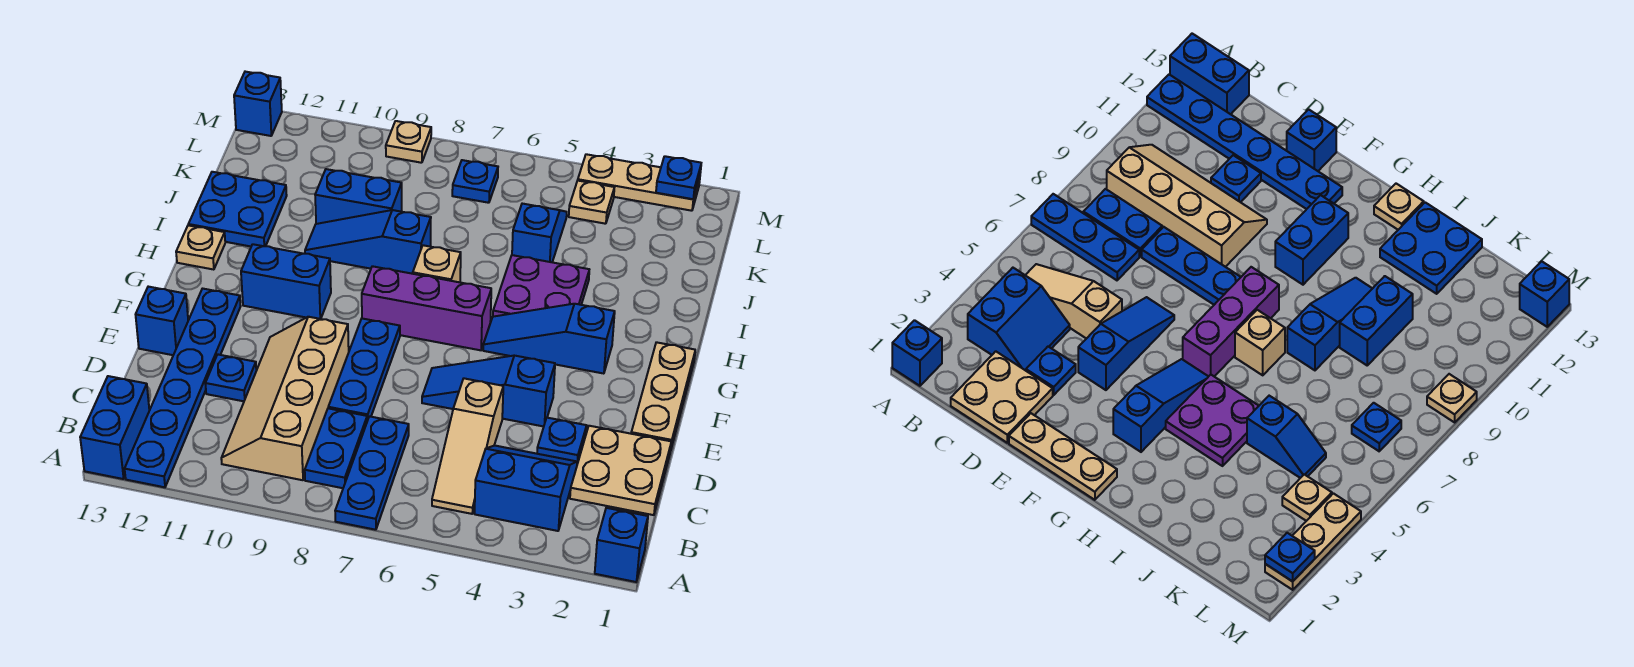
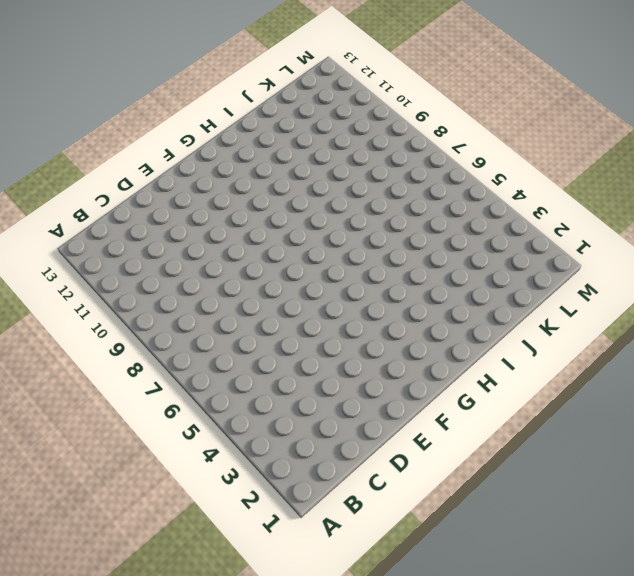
none -> blue 1x1 brick [595,508,648,582]
none -> blue 1x3 plate [335,416,409,530]
none -> blue 1x6 plate [125,289,241,487]
none -> blue 1x2 brick [80,376,149,479]

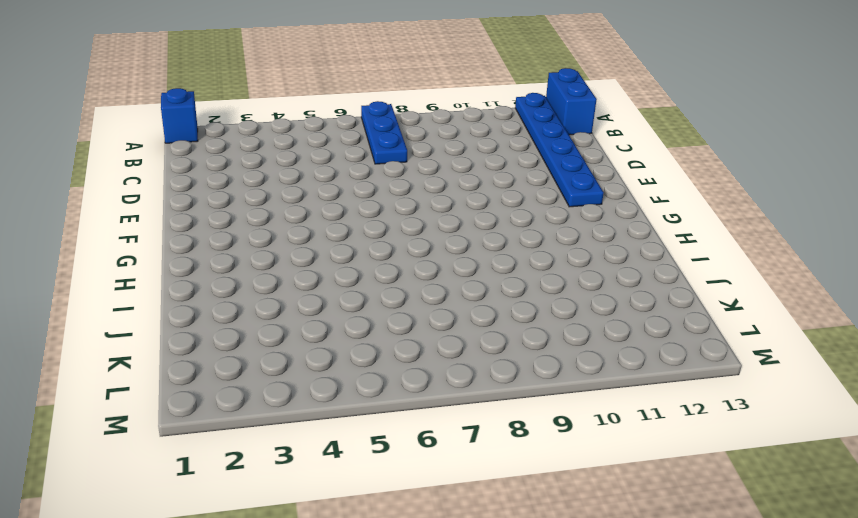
none -> blue 2x2 slope [475,445,577,531]
none -> tan 1x3 slope [432,378,503,514]
none -> blue 1x2 plate [305,408,367,488]
none -> tan 2x4 slope [221,317,349,480]

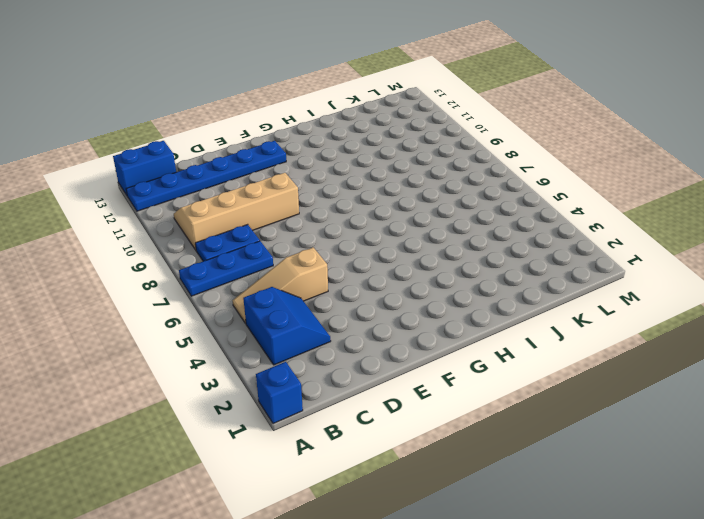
none -> tan 2x2 plate [570,426,671,515]
none -> blue 1x1 plate [537,418,587,464]
none -> blue 1x3 plate [328,319,400,421]
none -> blue 1x1 plate [205,354,256,401]

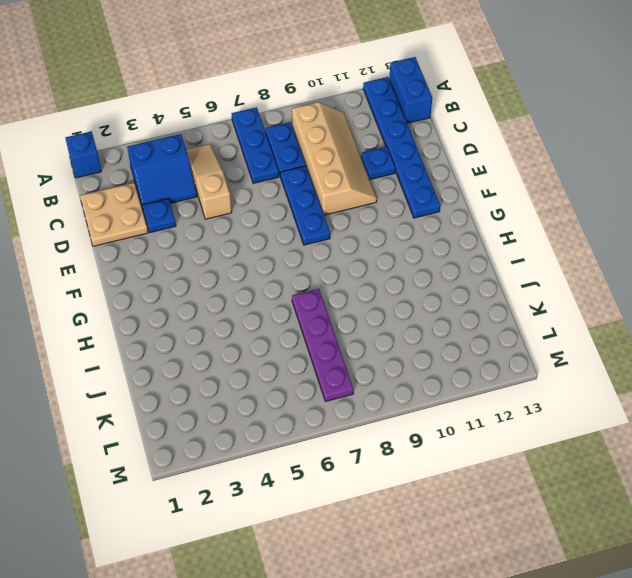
purple 1x4 plate [292,289,353,401] -> blue 1x1 plate [452,160,498,203]
none -> tan 1x3 plate [631,342,695,448]
none -> blue 1x3 slope [422,356,555,427]
none -> blue 1x1 brick [136,287,188,355]
none -> blue 1x3 slope [483,304,615,374]

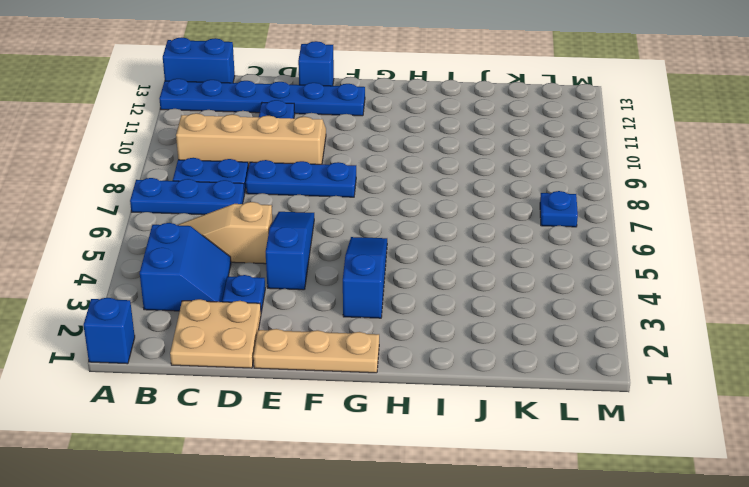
none -> purple 1x3 brick [362,266,491,350]
none -> blue 1x2 brick [241,244,331,319]
none -> purple 2x2 plate [493,255,589,317]
none -> tan 1x1 brick [413,245,461,282]

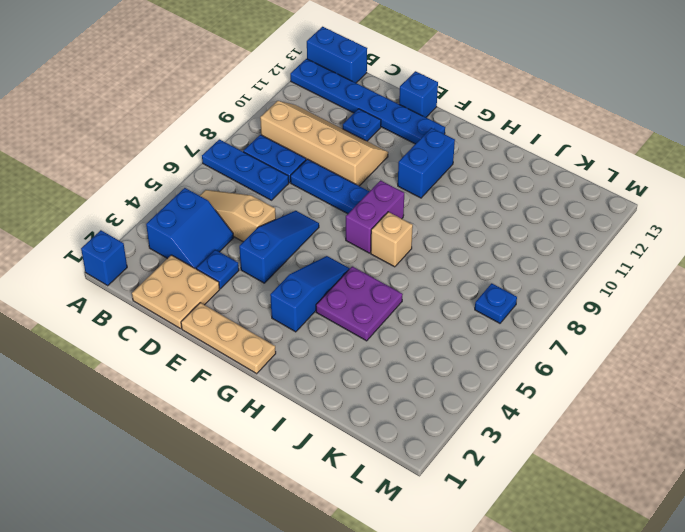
purple 1x2 brick [346,180,404,253] -> purple 1x3 brick [362,266,491,350]
none -> tan 1x1 plate [176,225,225,270]
none -> blue 1x3 slope [305,210,431,274]
none -> blue 2x2 plate [188,172,287,246]
none -> blue 1x2 slope [512,204,567,262]

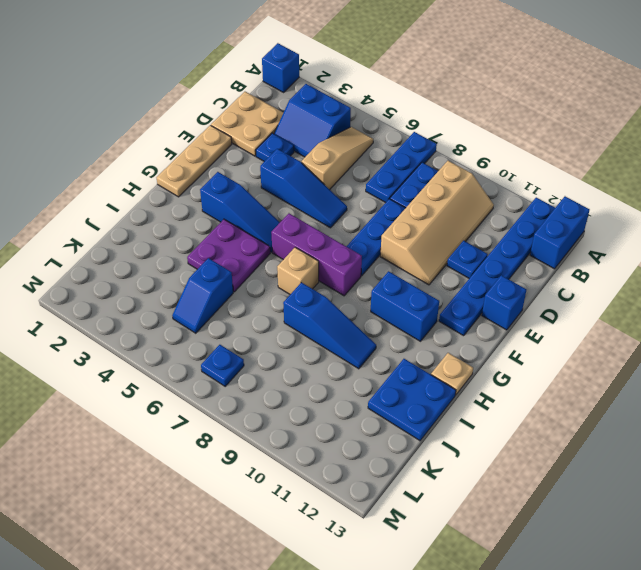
none -> blue 1x2 brick [315,169,402,224]
none -> tan 1x1 plate [569,181,614,224]
none -> tan 1x3 plate [578,154,700,211]
none -> tan 1x1 plate [386,121,431,163]

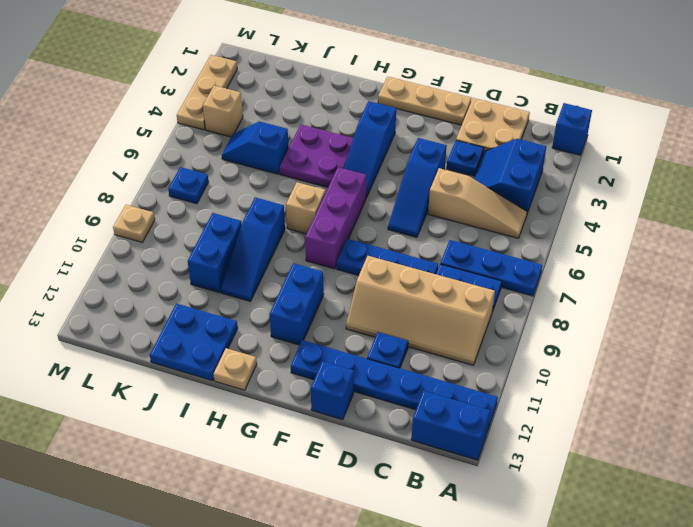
tan 1x1 brick [203,86,243,137] -> tan 1x1 plate [569,181,614,224]
none -> blue 1x1 brick [234,72,282,136]
none -> blue 1x1 plate [656,156,701,199]

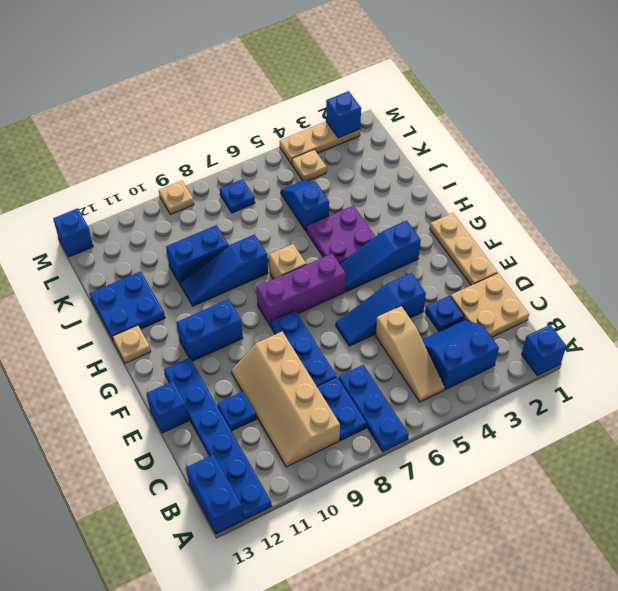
blue 1x1 brick [326,91,361,138] -> blue 1x1 plate [656,156,701,199]

